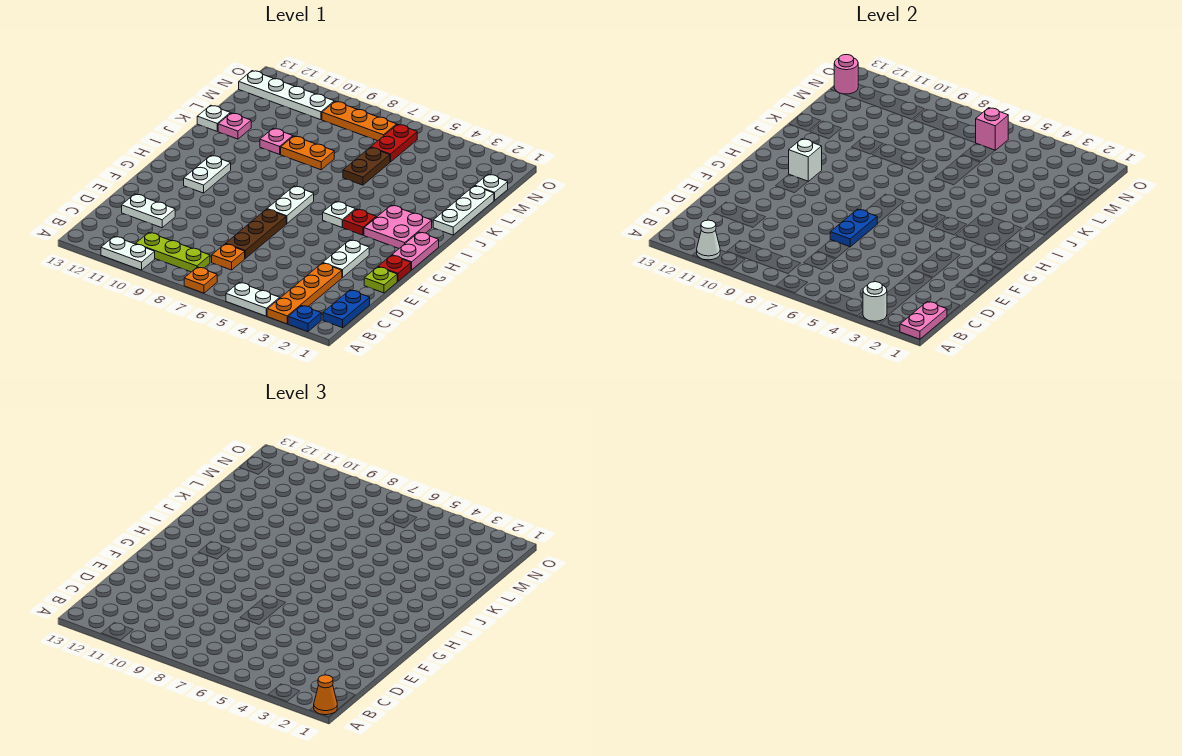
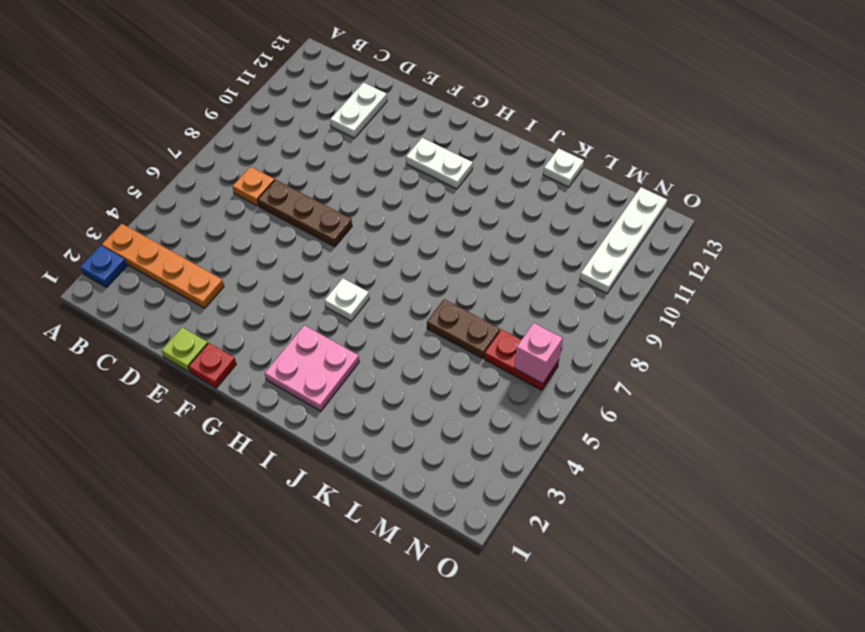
none -> white 1x2 plate [226,283,280,316]
none -> orange 1x1 plate [184,267,217,293]
none -> white 1x2 plate [101,236,155,270]
none -> blue 1x2 plate [323,290,370,328]

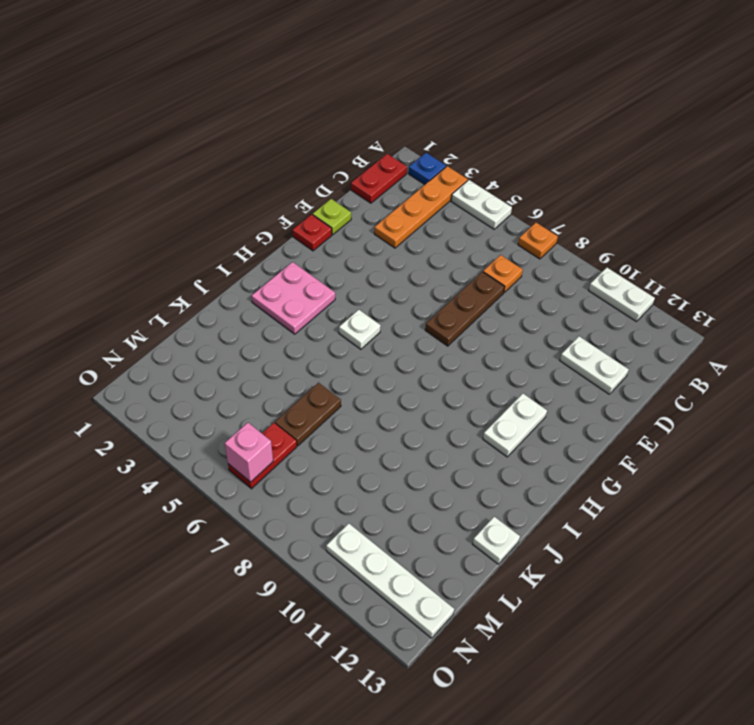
red 1x2 plate [351,154,407,203] -> blue 1x2 plate [323,290,370,328]
none -> lime 1x3 plate [136,233,210,272]
none -> white 1x2 plate [323,240,369,278]
none -> pink 1x2 plate [392,232,439,270]
none -> white 1x2 plate [267,186,314,224]

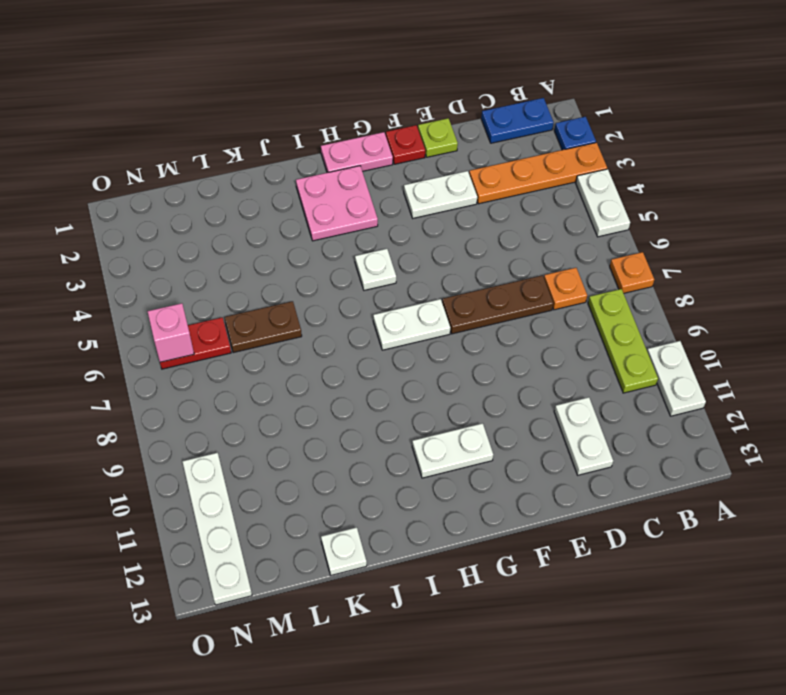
none -> red 1x1 plate [343,209,376,235]
none -> white 1x3 plate [433,186,494,235]
none -> orange 1x2 plate [281,136,334,170]
none -> pink 1x1 plate [260,128,293,154]

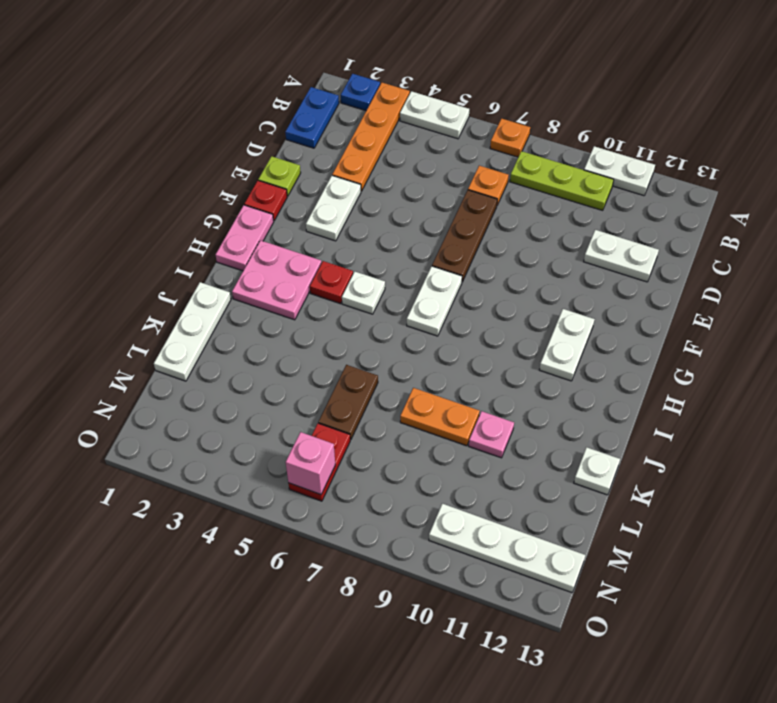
none -> pink 1x1 plate [218,113,251,139]
none -> white 1x1 plate [475,174,508,200]
none -> orange 1x3 plate [322,101,397,141]
none -> pink 1x2 plate [900,302,947,339]

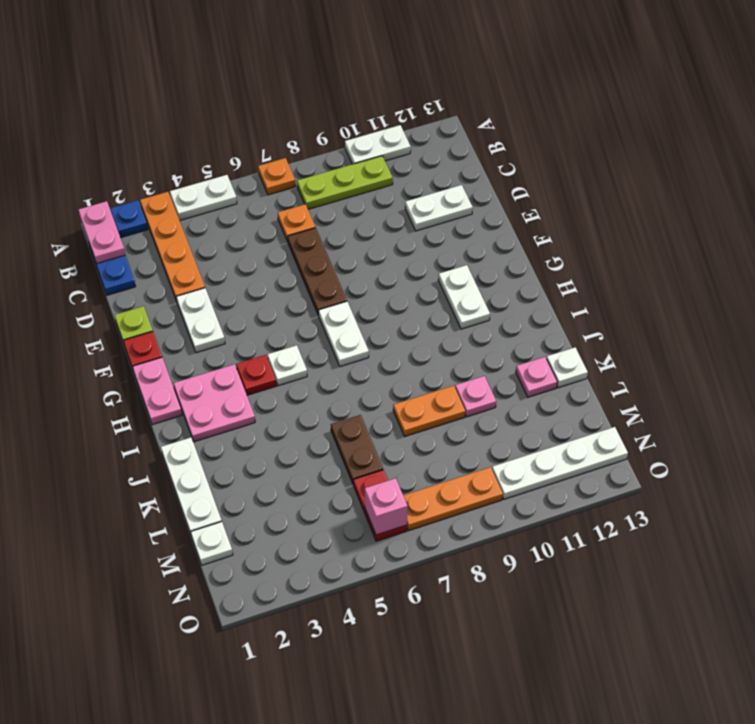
none -> white 1x1 round brick [863,282,887,321]
none -> white 1x1 cone [697,220,720,260]
none -> blue 1x2 plate [830,209,878,247]
none -> white 1x1 brick [789,139,822,181]

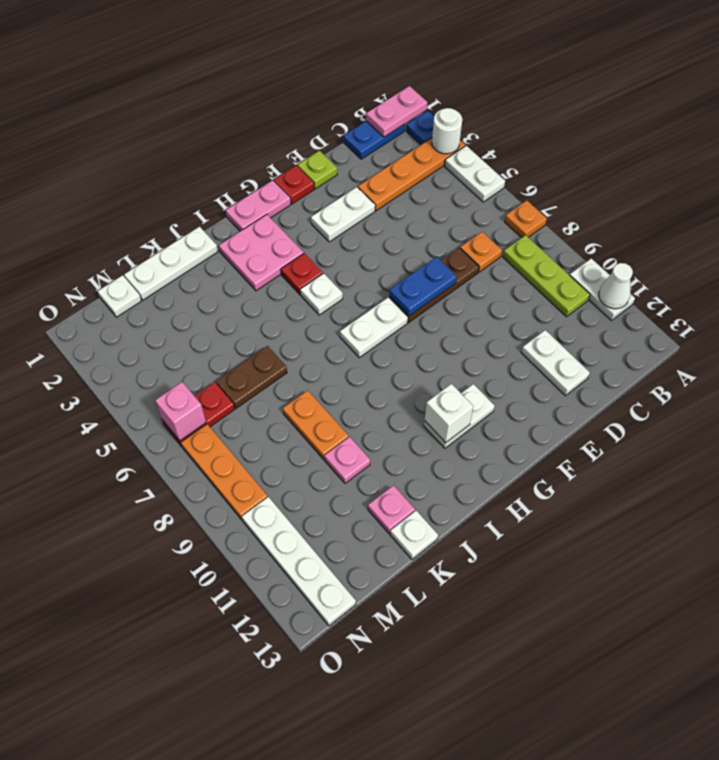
none -> pink 1x1 round brick [834,55,858,94]
none -> orange 1x1 cone [314,675,337,715]

